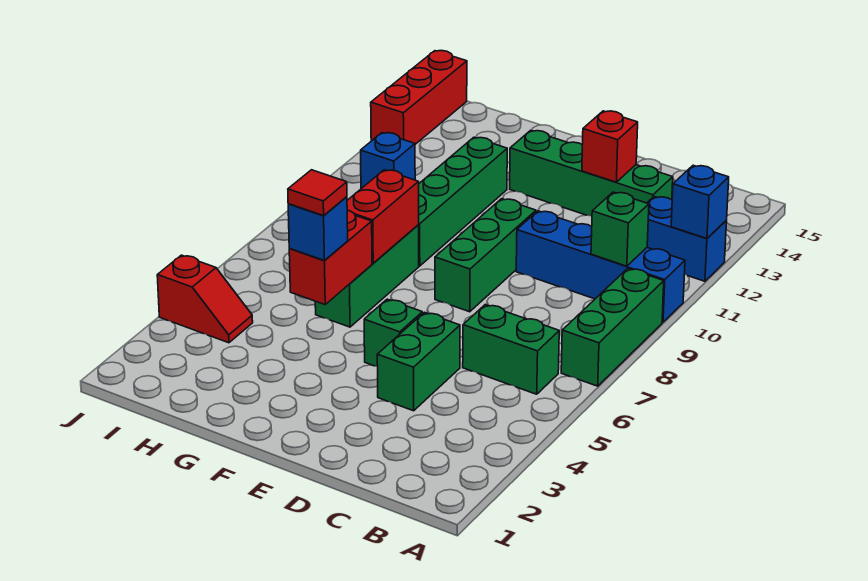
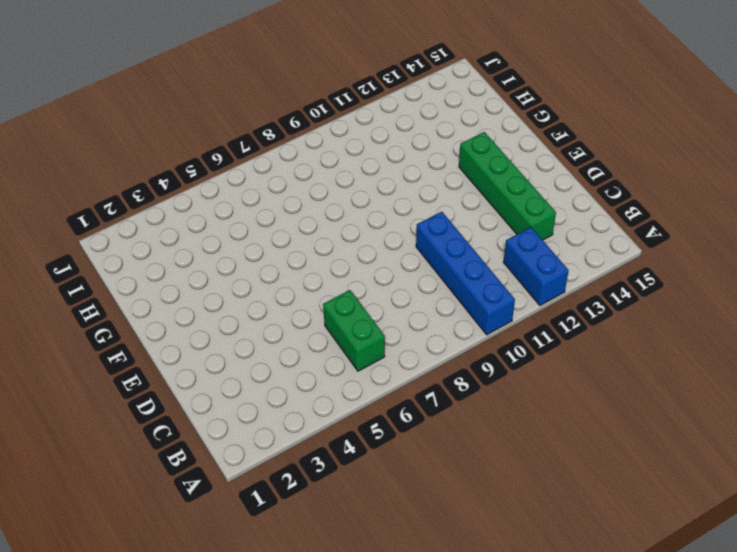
none -> green 1x3 brick [561,269,664,386]
none -> green 1x2 brick [377,312,460,411]
none -> green 1x1 brick [364,299,422,367]

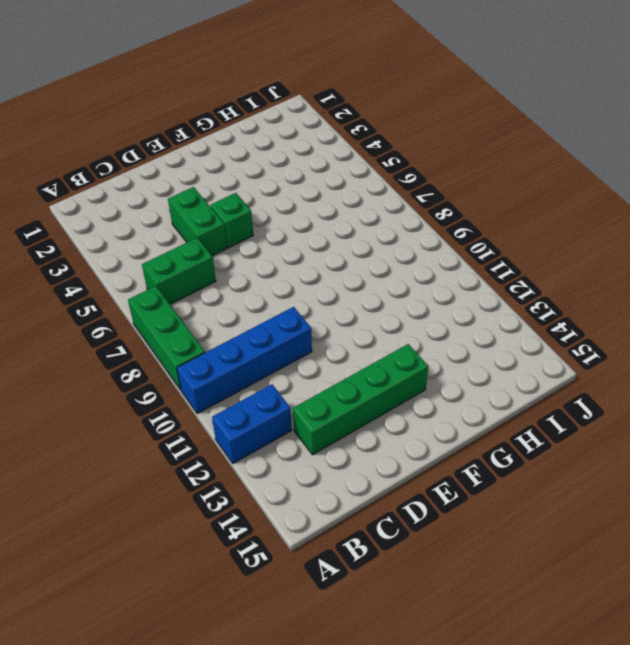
none -> green 1x3 brick [435,199,536,312]
none -> green 1x3 brick [315,225,419,327]
none -> green 1x4 brick [418,137,507,266]

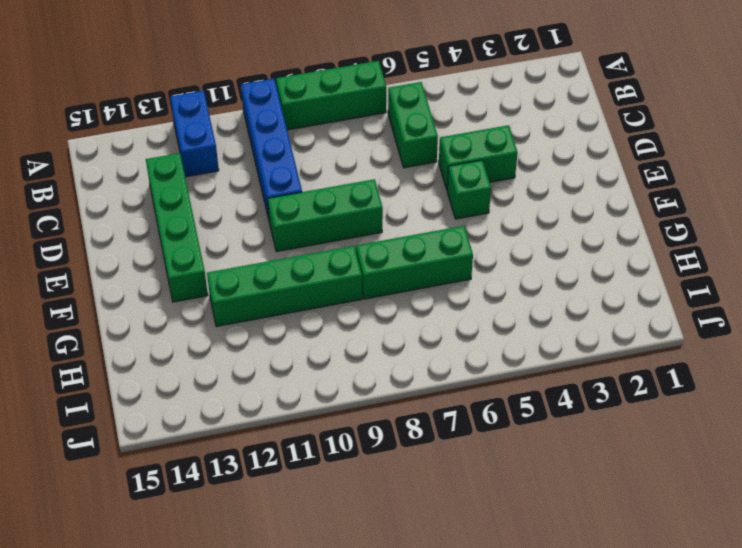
none -> red 1x2 slope [157,255,253,343]
none -> blue 1x1 brick [361,133,415,189]
none -> red 1x3 brick [371,51,467,144]

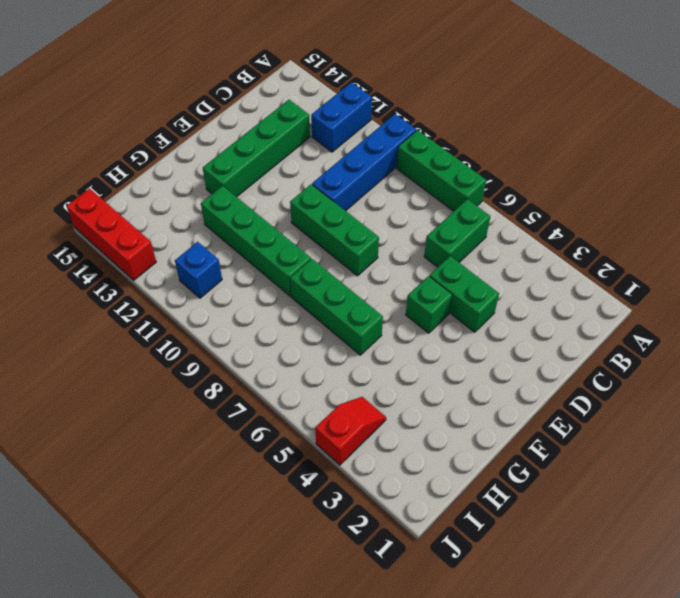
none -> blue 1x1 brick [671,165,729,238]
none -> green 1x1 brick [591,192,649,266]
none -> red 1x1 brick [582,111,638,182]

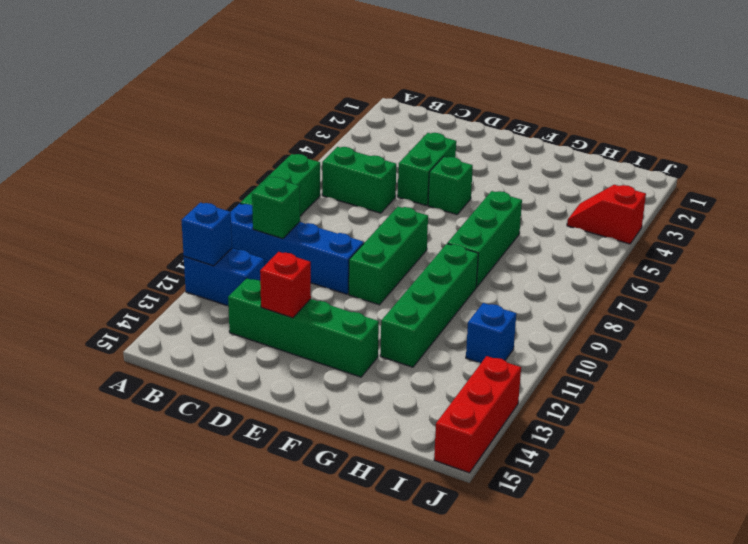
none -> red 1x2 brick [289,210,372,305]
none -> red 1x2 brick [347,170,419,263]
none -> blue 1x1 brick [288,197,348,261]

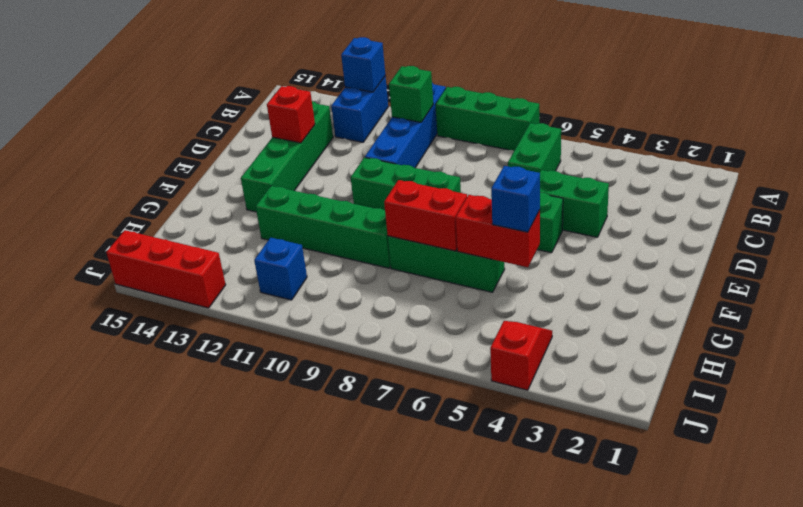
none -> red 1x1 tile [288,170,347,216]

